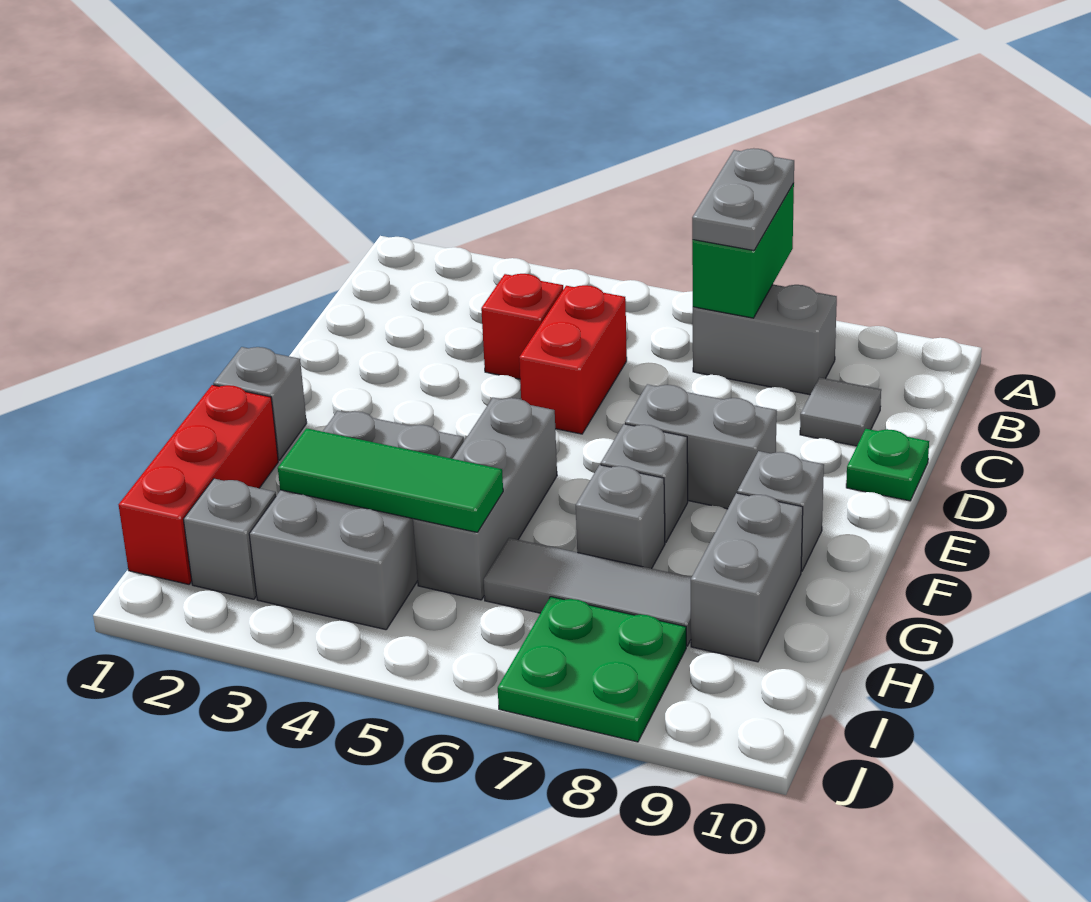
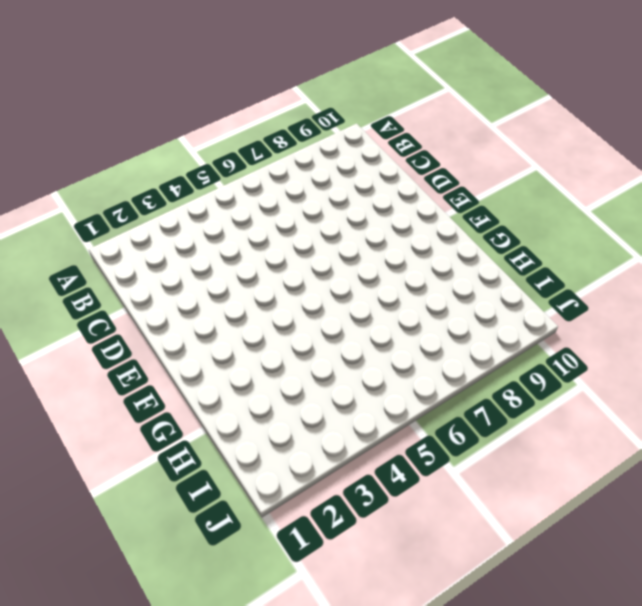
none -> grey 1x2 brick [693,284,837,395]
none -> red 1x1 brick [481,274,563,379]
none -> red 1x2 brick [519,285,627,434]

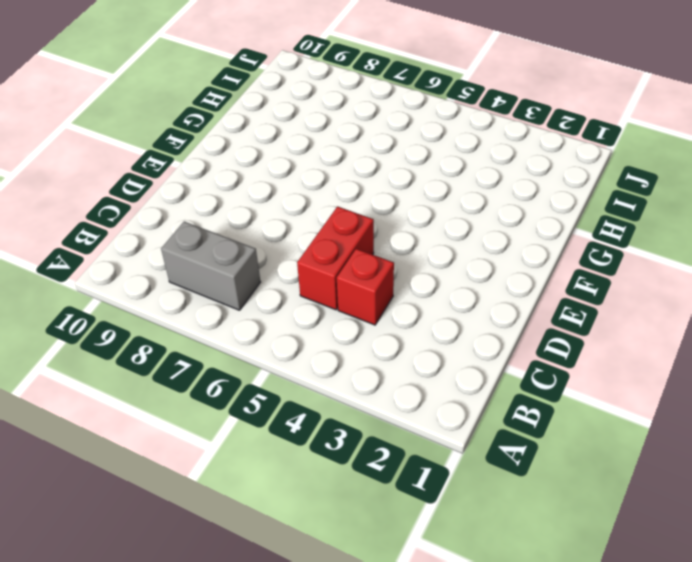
none -> grey 1x1 tile [800,377,881,446]
none -> green 1x1 plate [846,429,929,501]
none -> grey 1x2 brick [625,384,777,509]

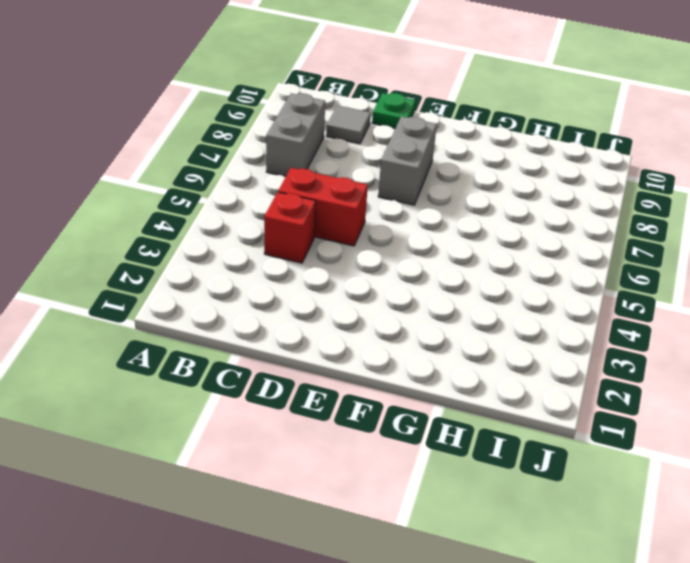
none -> grey 1x1 brick [213,347,307,460]
none -> grey 1x3 brick [413,398,557,600]
none -> grey 1x1 brick [601,424,688,542]

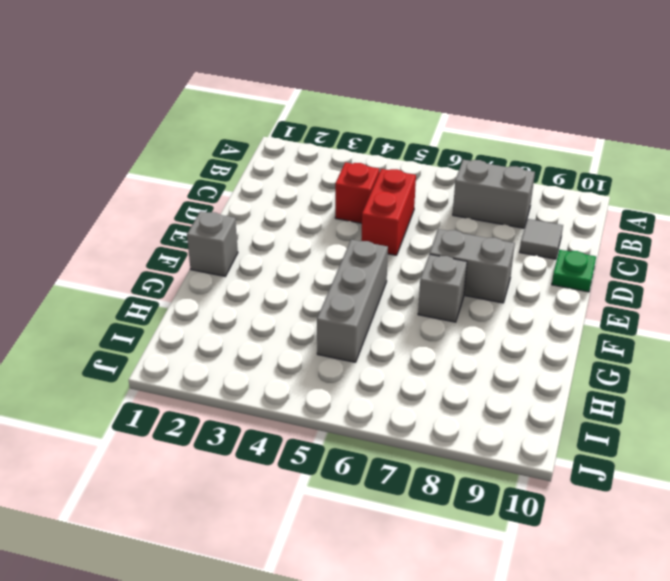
none -> grey 1x1 brick [737,451,824,571]
none -> red 1x3 brick [119,385,278,584]
none -> grey 2x3 brick [249,411,464,630]

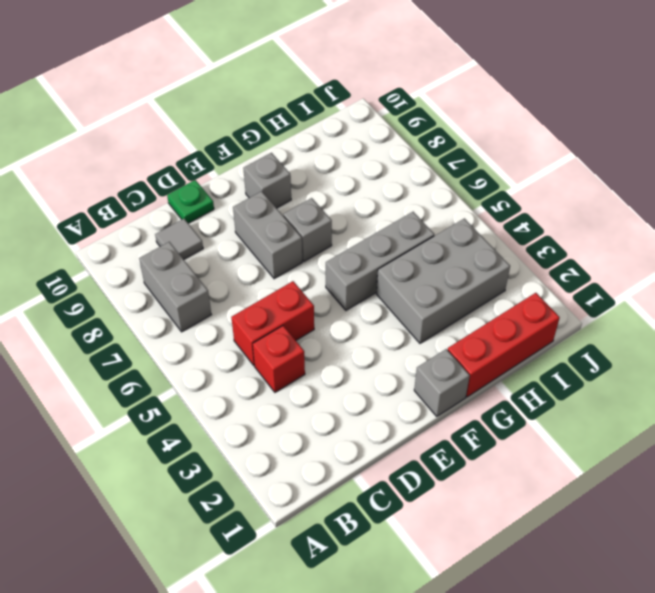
none -> grey 1x1 brick [576,465,665,569]
none -> grey 1x2 brick [691,493,803,662]
none -> grey 1x3 tile [484,538,691,646]

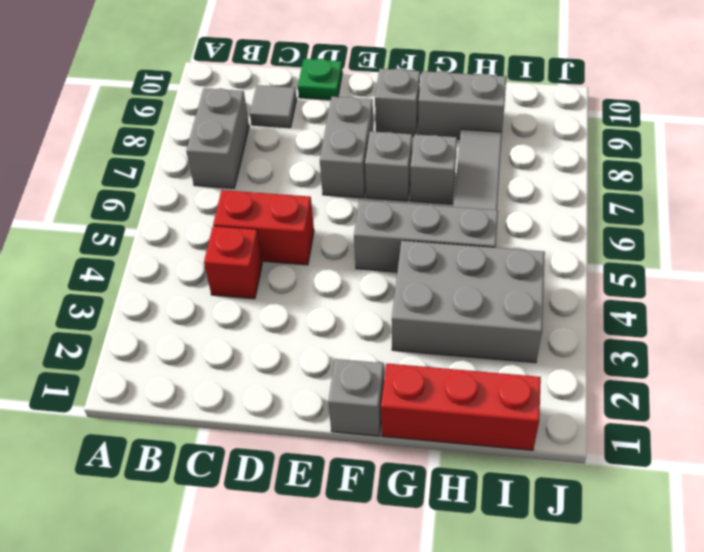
none -> grey 1x1 brick [183,479,276,599]
none -> green 2x2 plate [498,597,686,742]
none -> green 1x2 brick [692,183,794,318]

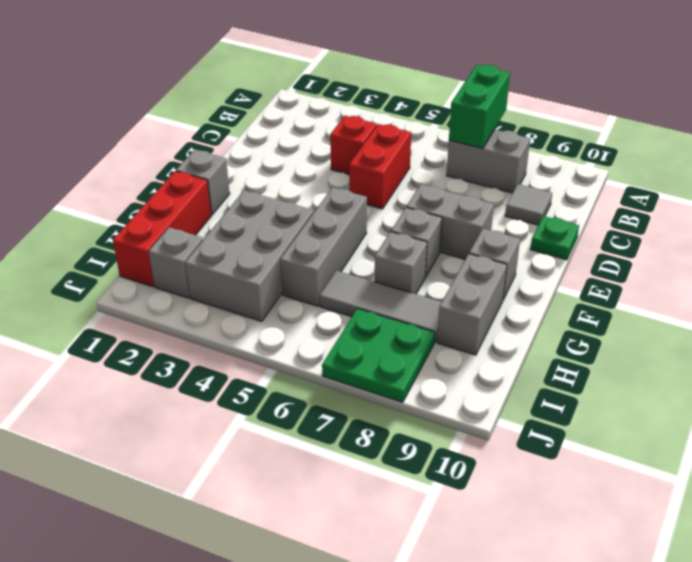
none -> green 1x3 tile [278,428,503,532]
none -> grey 1x2 plate [692,148,794,251]

